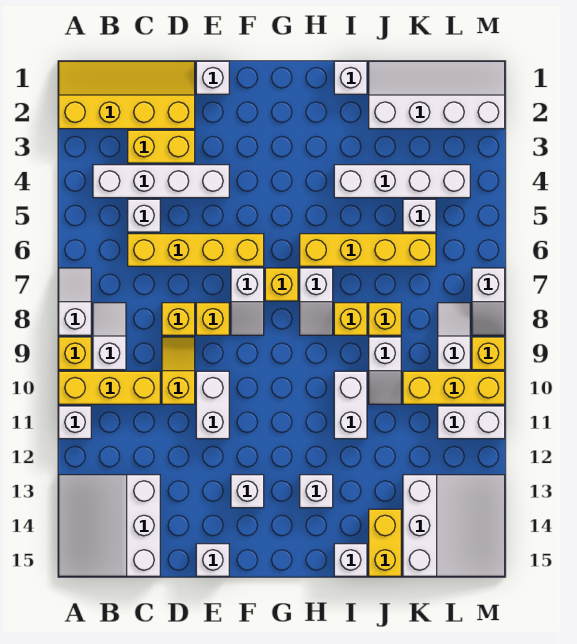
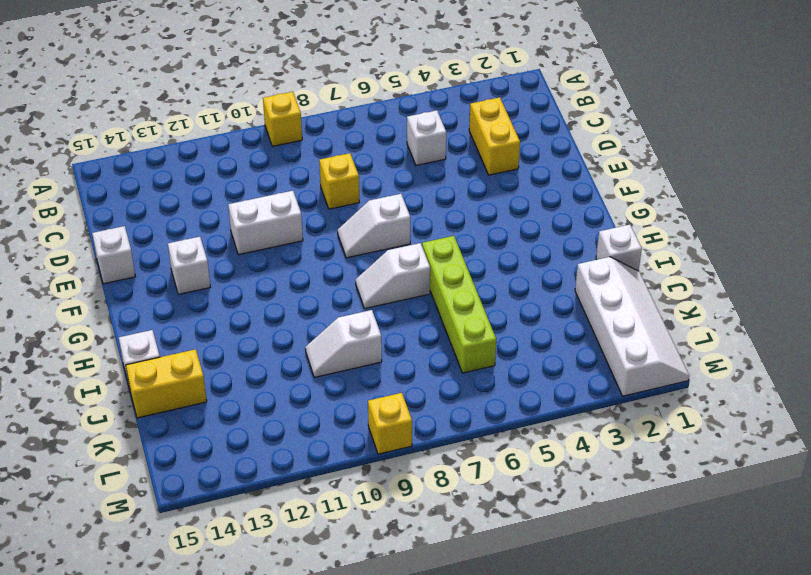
lime 1x4 brick [422,236,496,373] -> yellow 1x4 brick [300,234,436,266]
none -> yellow 2x4 slope [59,61,195,129]
none -> white 1x2 slope [59,268,91,335]
none -> yellow 1x3 brick [59,371,160,404]
none -> white 1x1 brick [59,406,91,439]

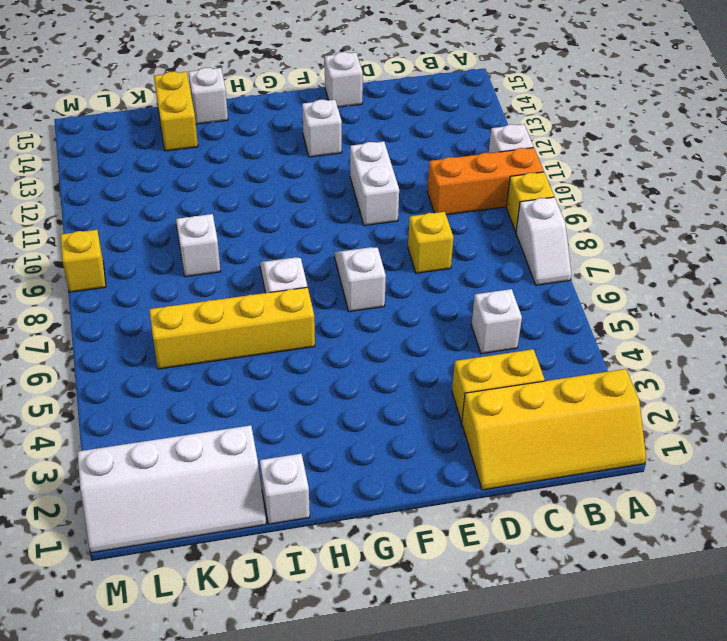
orange 1x3 brick [428,148,544,215] -> yellow 1x3 brick [59,371,160,404]
none -> white 3x3 slope [59,475,160,576]
none -> white 1x4 brick [93,165,229,198]
none -> white 1x2 slope [93,303,126,370]
none -> yellow 1x4 brick [128,234,264,266]

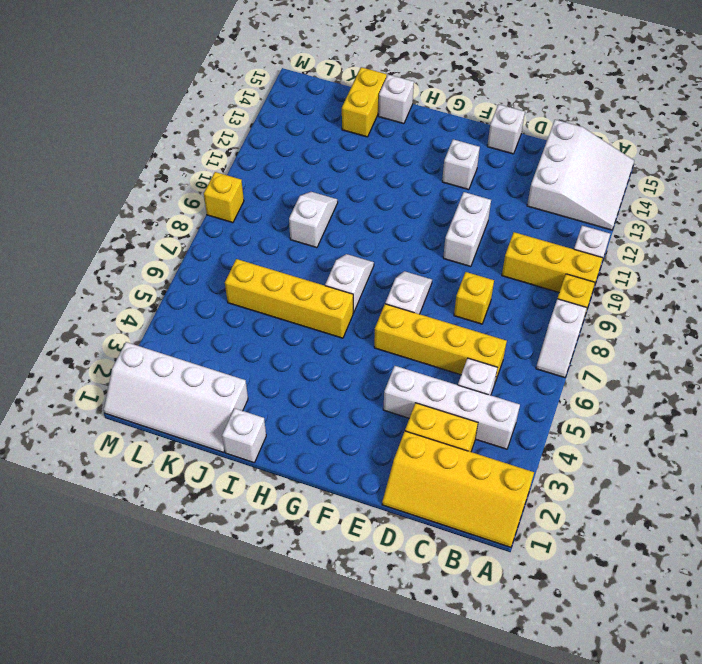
none -> white 1x2 slope [93,303,126,370]
none -> yellow 1x2 slope [162,337,195,404]
none -> white 1x1 brick [196,61,229,94]
none -> yellow 1x1 brick [196,303,229,335]

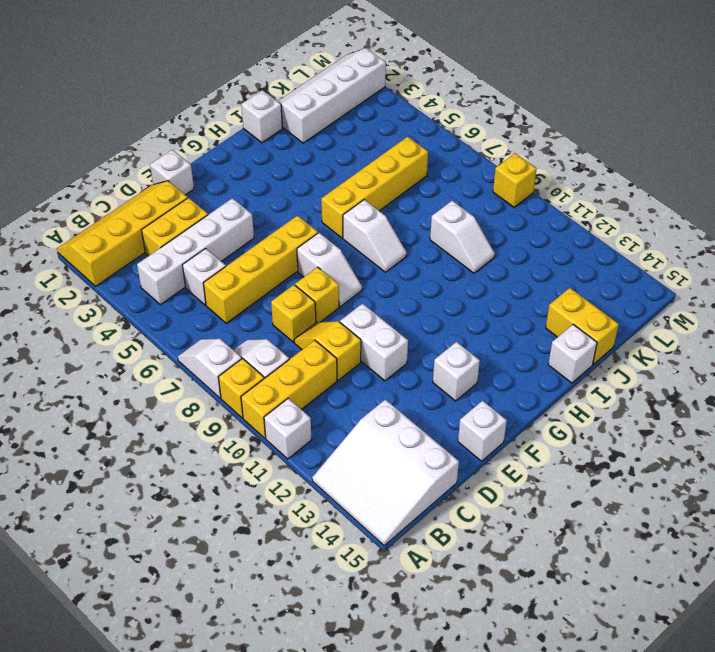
none -> yellow 1x1 brick [265,268,298,301]
none -> white 1x1 brick [300,475,333,508]
none -> white 1x4 brick [334,165,470,198]
none -> yellow 1x1 brick [334,303,367,335]

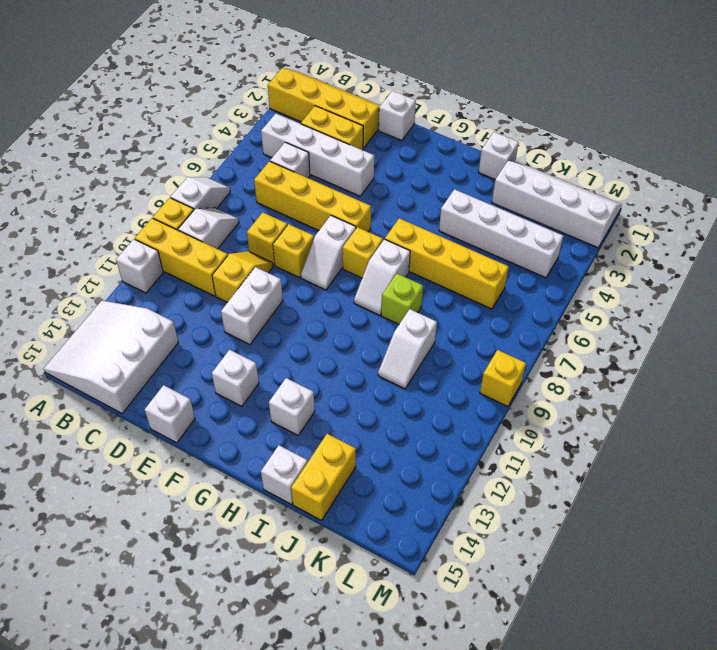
lime 1x1 brick [381,274,423,324] -> yellow 1x1 brick [334,303,367,335]
none -> white 1x2 brick [334,371,367,439]
none -> yellow 1x1 brick [369,303,401,335]
none -> white 1x1 brick [403,199,436,232]
none -> yellow 1x3 brick [403,371,505,404]

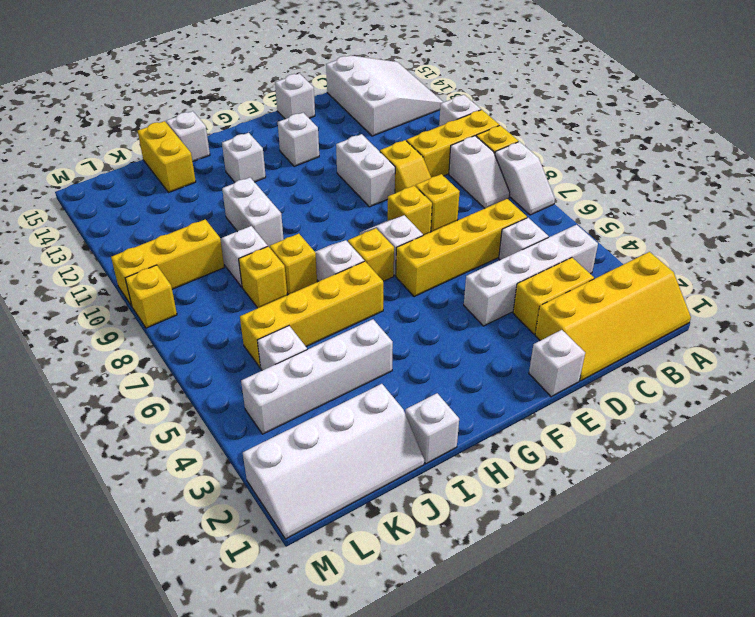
none -> white 3x3 slope [403,475,505,576]
none -> white 1x2 slope [438,303,470,370]
none -> white 1x2 brick [438,406,505,439]
none -> white 1x2 slope [472,268,505,335]

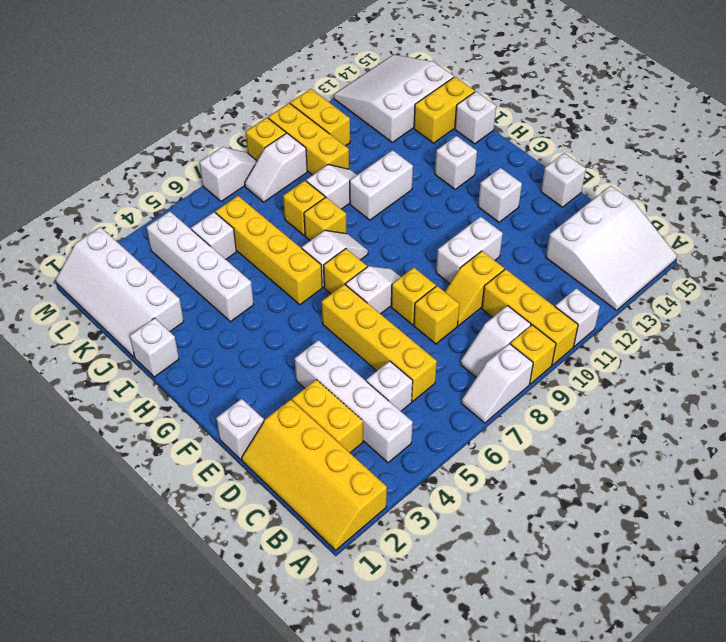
yellow 1x2 brick [290,89,350,146] -> white 1x2 brick [438,406,505,439]

